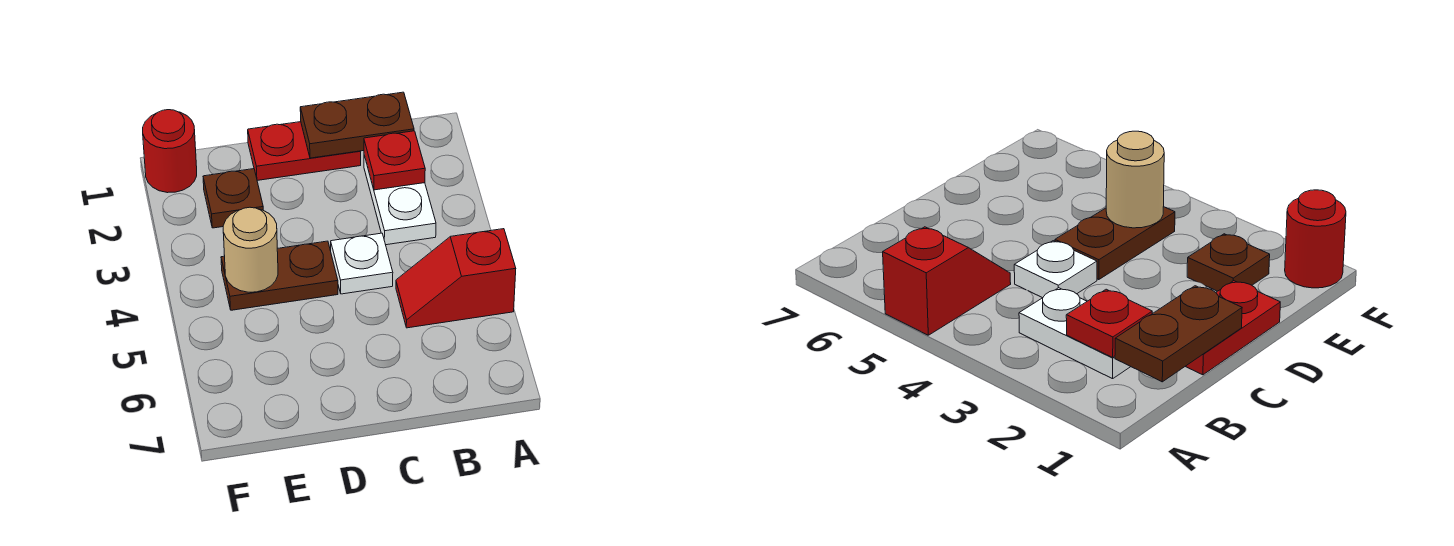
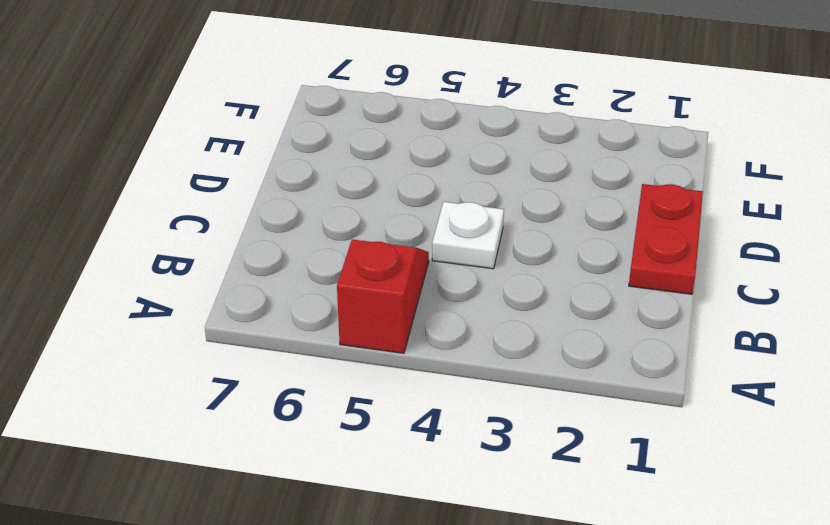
none -> white 1x2 plate [364,155,436,245]
none -> brown 1x2 plate [221,241,338,310]

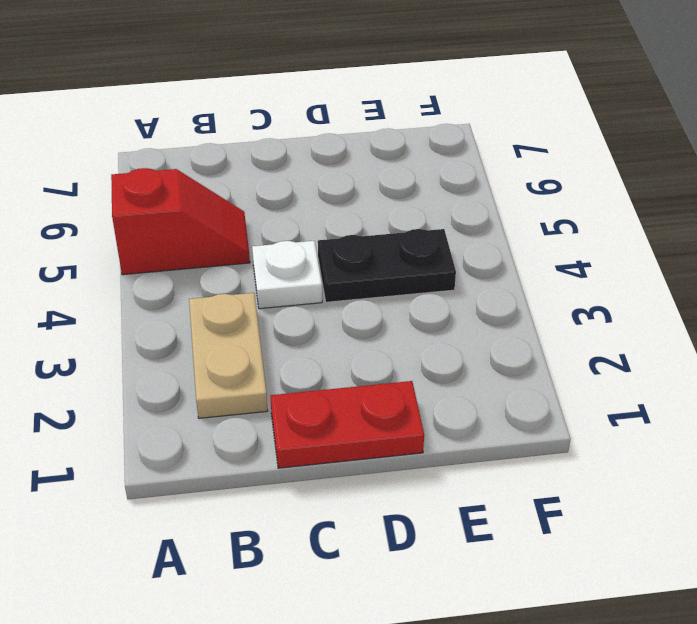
tan 1x2 plate [189,293,268,418] -> white 1x2 plate [364,155,436,245]
black 1x2 plate [318,229,456,302] -> brown 1x2 plate [221,241,338,310]
none -> brown 1x1 plate [203,169,263,228]
none -> red 1x1 round brick [143,110,197,193]

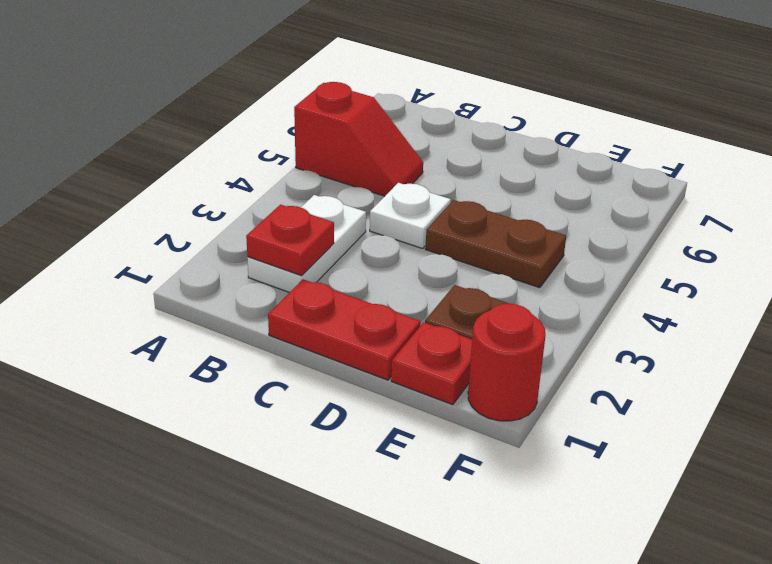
red 1x1 plate [391,322,472,405] -> none
none -> brown 1x2 plate [300,92,414,158]
none -> tan 1x1 round brick [223,207,278,292]

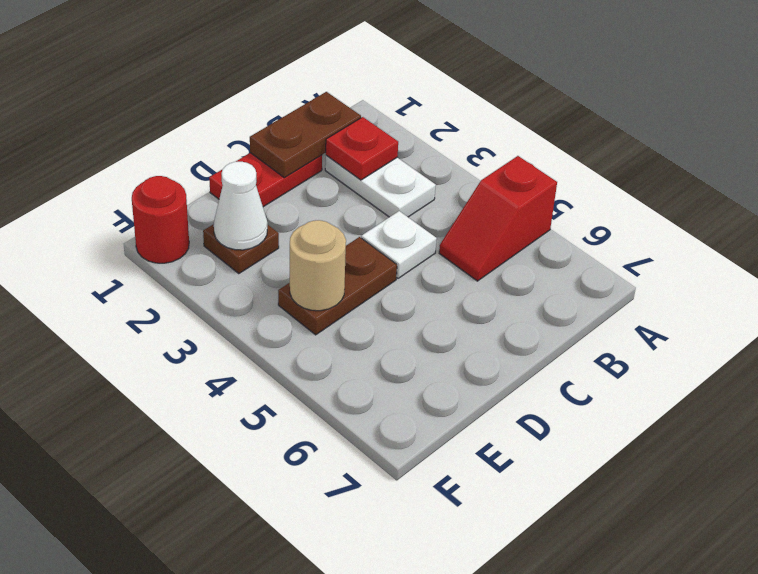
white 1x1 cone [214,162,267,250] -> none

